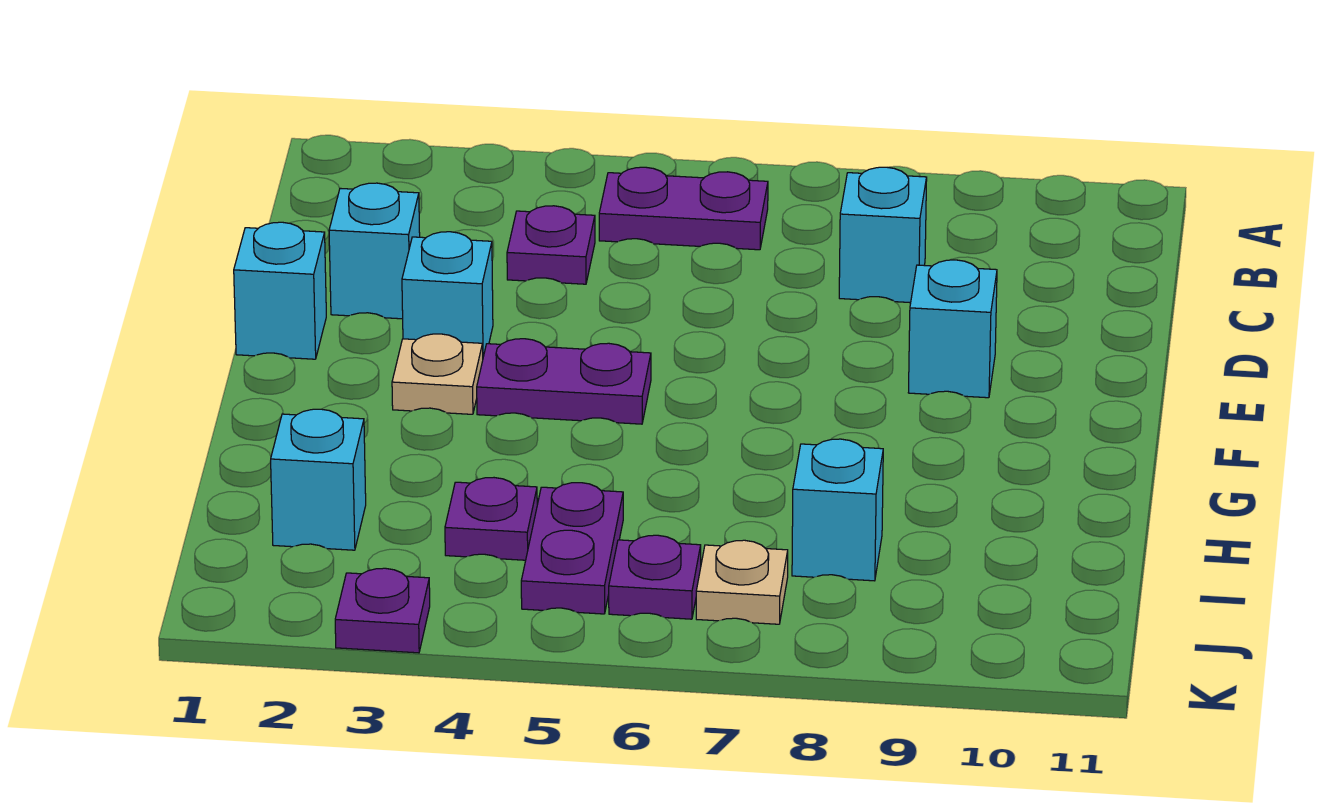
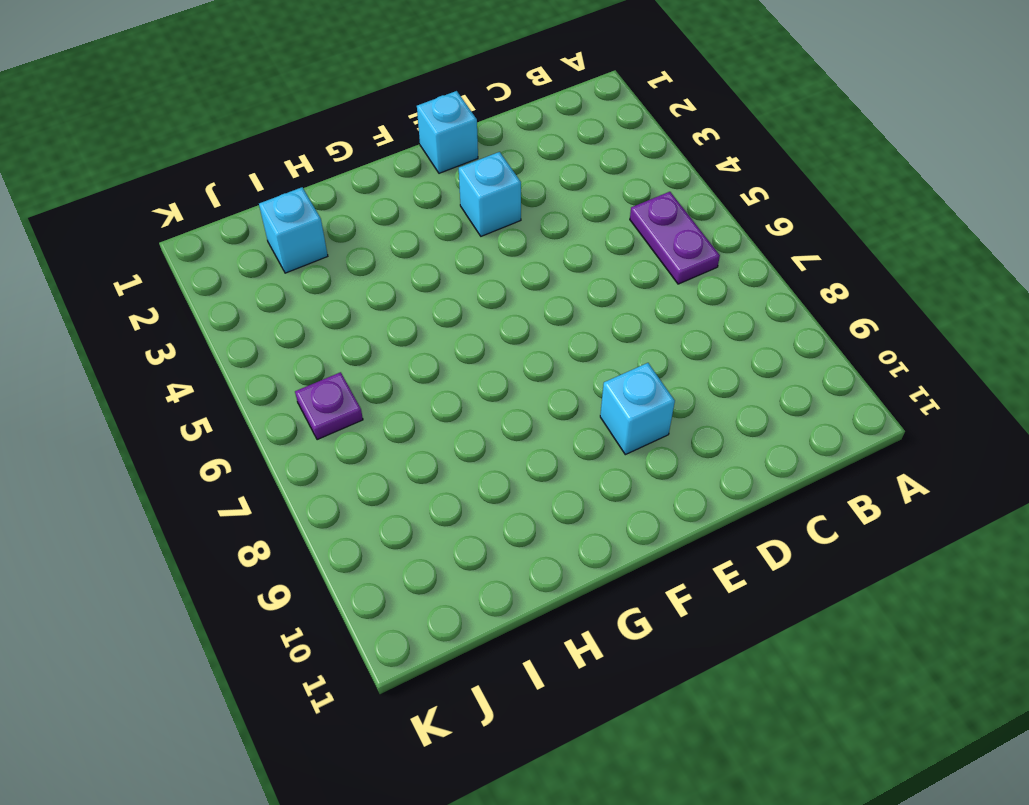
none -> purple 1x1 plate [507,206,595,284]
none -> cyan 1x1 brick [839,167,927,303]
none -> cyan 1x1 brick [329,183,420,319]

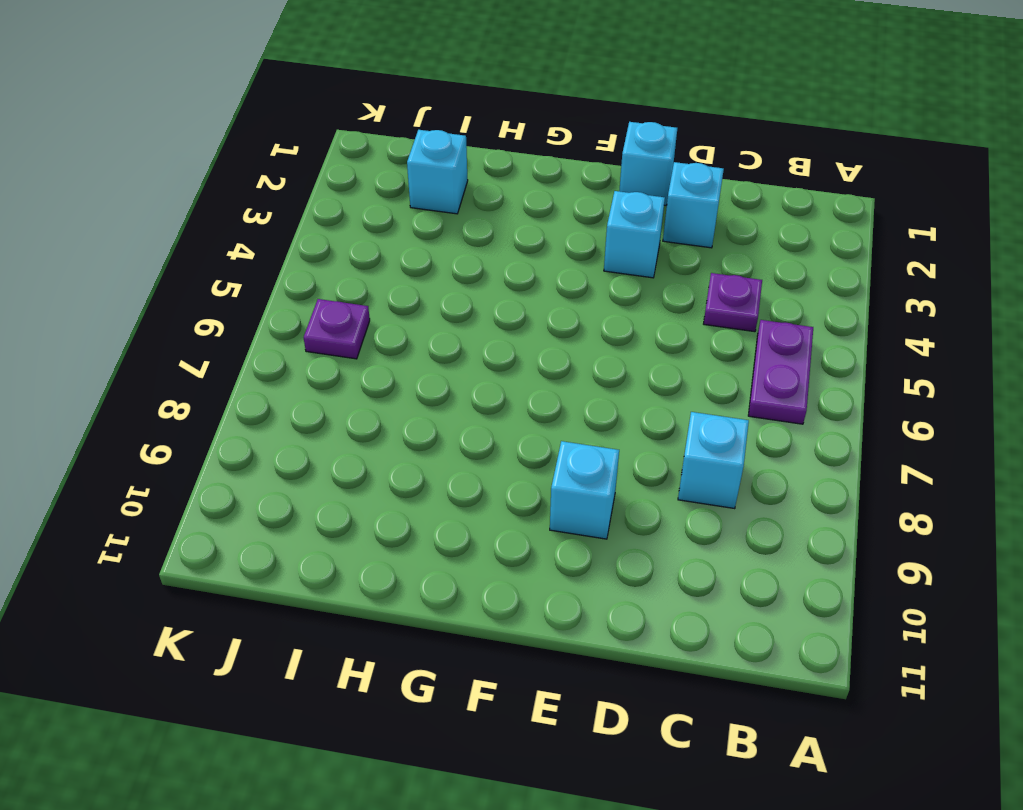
none -> tan 1x1 plate [392,334,483,414]
none -> purple 1x2 plate [477,339,651,424]
none -> purple 1x1 plate [445,478,537,560]

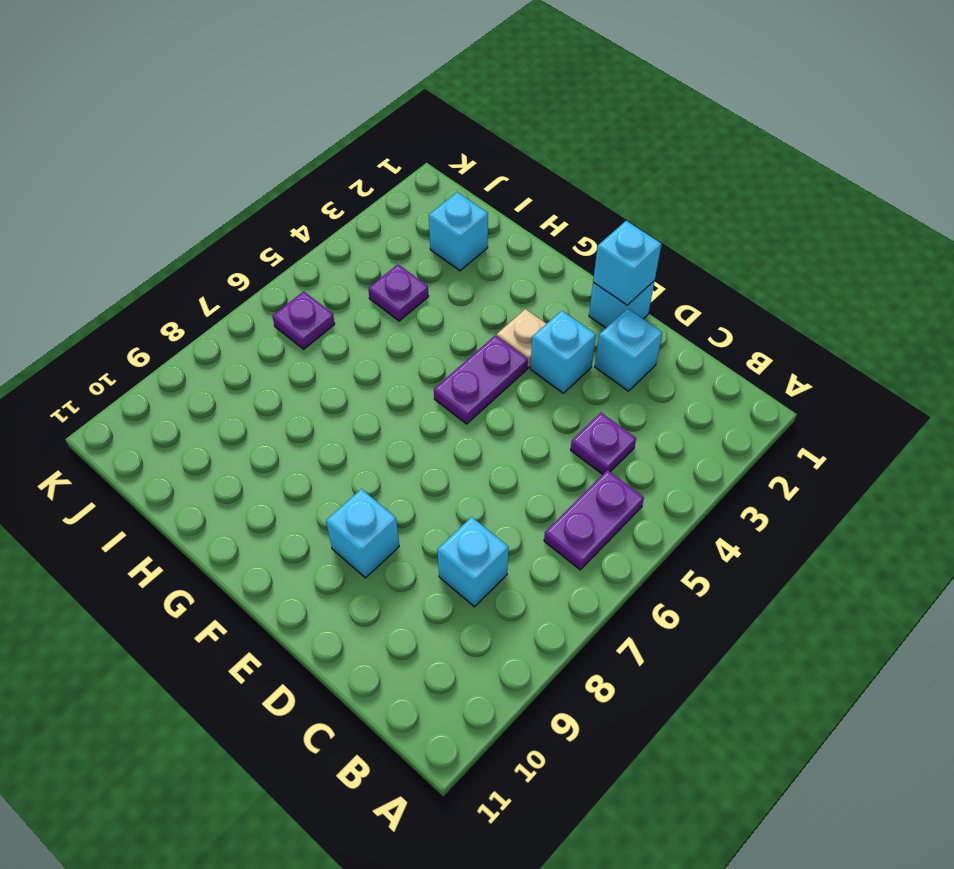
cyan 1x1 brick [593,221,661,305] -> cyan 1x1 brick moved to [792,439,883,581]
none -> purple 1x2 plate [521,483,623,614]
none -> tan 1x1 plate [696,540,788,624]
none -> purple 1x1 plate [335,568,430,653]

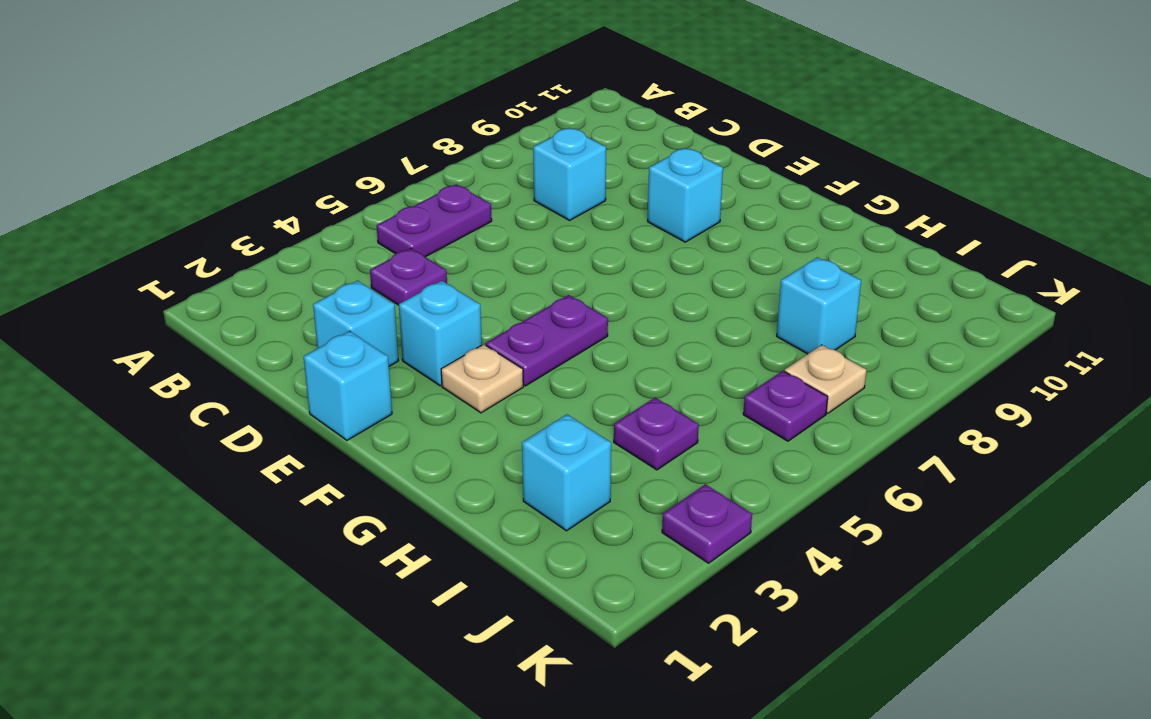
none -> purple 1x2 plate [521,483,623,614]

